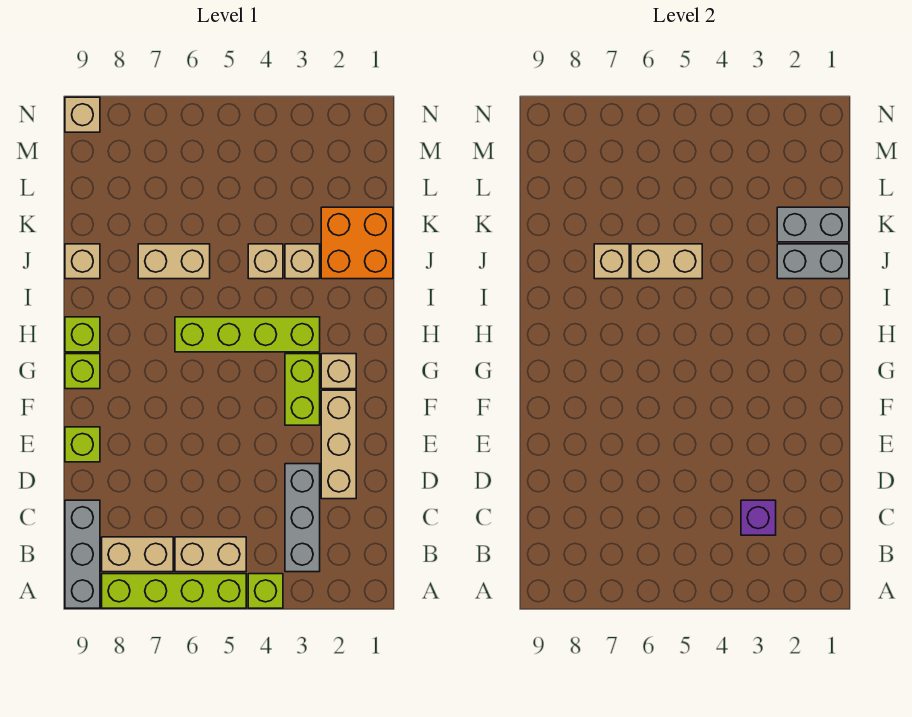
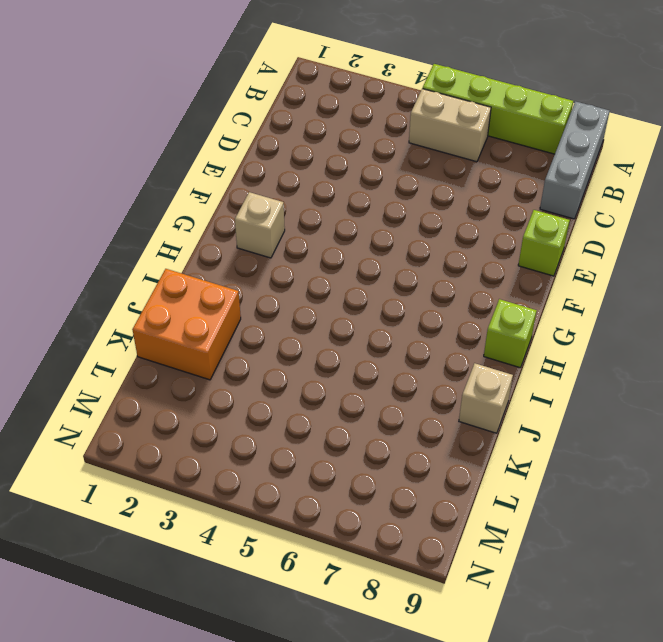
none -> lime 1x1 brick [248,574,283,608]
none -> grey 1x3 brick [285,464,320,572]
none -> tan 1x2 brick [102,537,173,572]

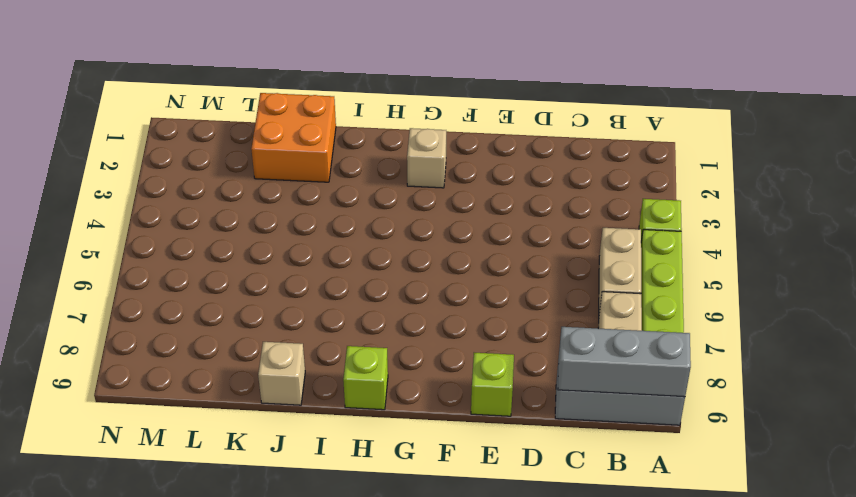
grey 1x3 brick [558,327,691,397] -> grey 1x3 brick moved to [285,464,320,572]
none -> tan 1x3 brick [321,390,356,499]
none -> lime 1x2 brick [285,354,320,425]
none -> lime 1x1 brick [65,354,100,389]

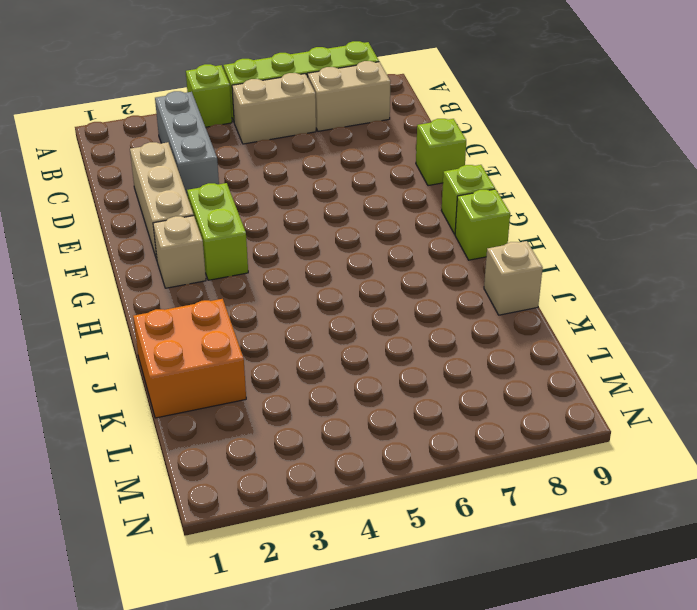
none -> grey 1x3 brick [65,500,100,608]
none -> lime 1x4 brick [175,317,320,352]
none -> tan 1x1 brick [285,244,320,279]

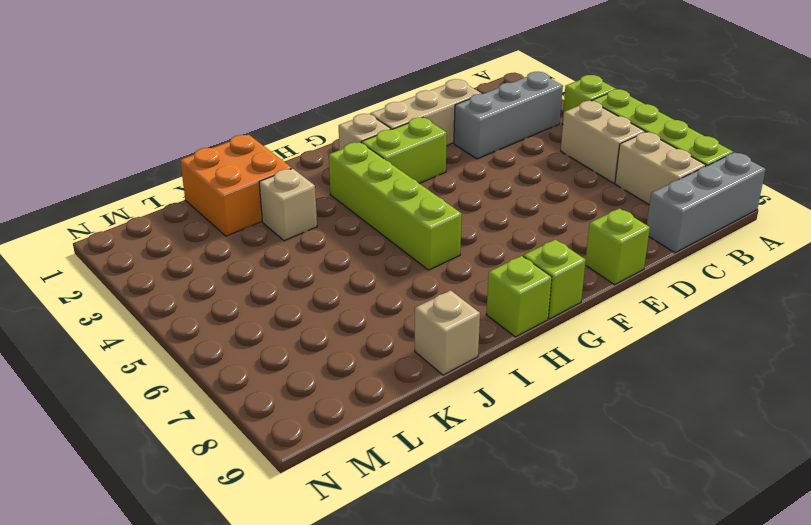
none -> tan 1x1 brick [248,244,283,279]
none -> tan 1x2 brick [138,244,210,279]
none -> tan 1x1 brick [65,97,100,132]

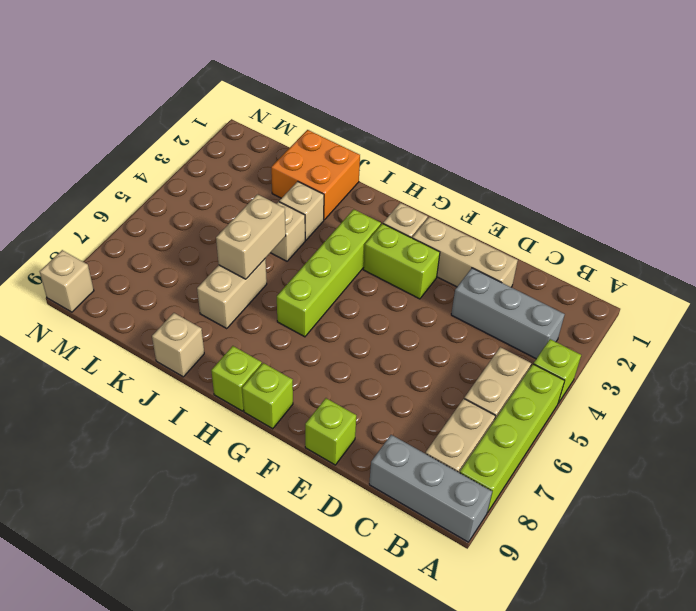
none -> purple 1x1 brick [741,500,776,535]
none -> grey 1x2 brick [777,244,849,279]
none -> tan 1x1 brick [594,244,629,279]

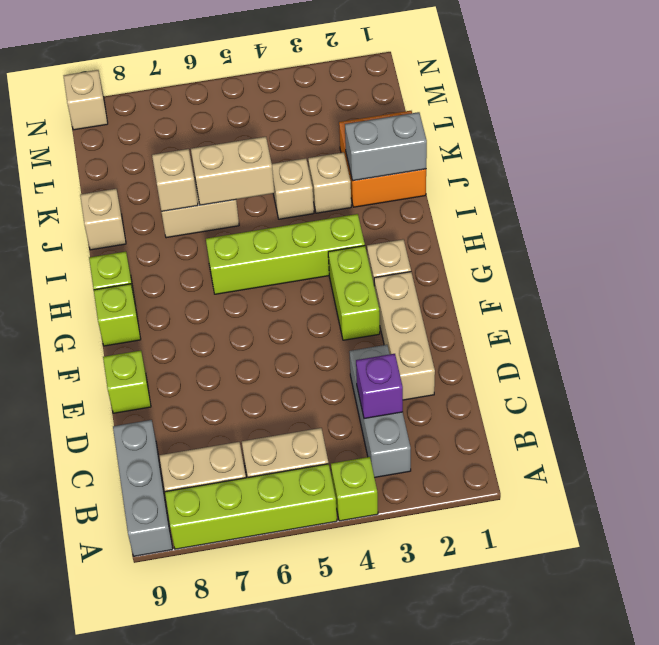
none -> grey 1x2 brick [777,207,849,242]

